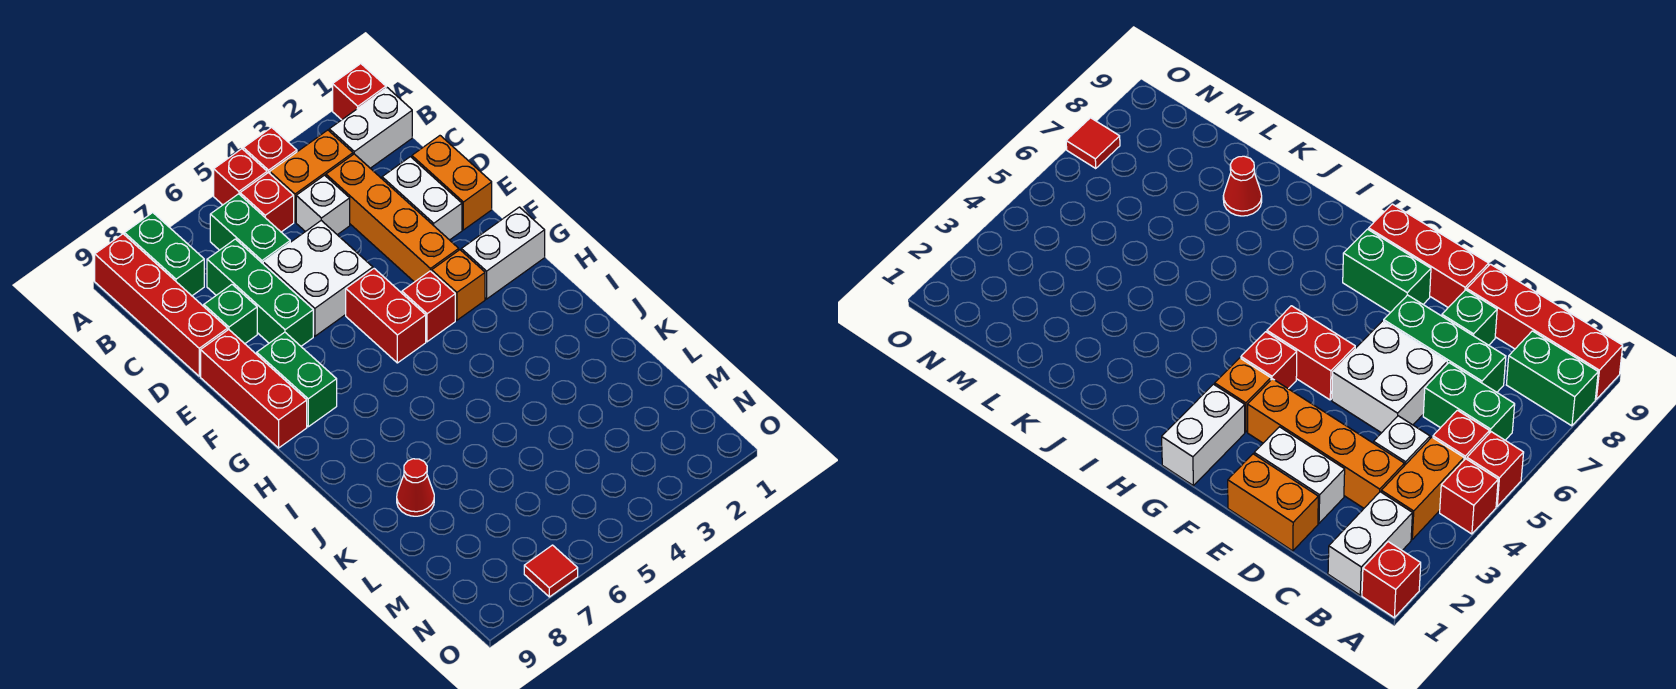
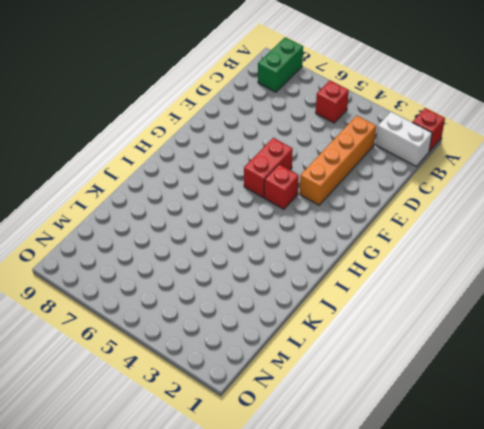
none -> red 1x1 brick [243,127,297,173]
none -> red 1x1 brick [214,149,267,205]
none -> red 1x4 brick [95,234,228,376]

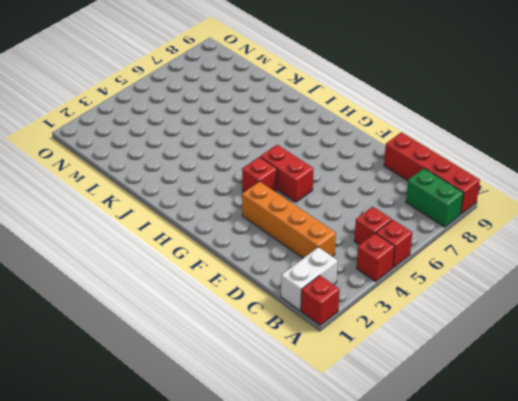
none -> orange 1x2 brick [270,130,353,222]
none -> green 1x2 brick [210,194,290,263]
none -> white 1x1 brick [296,175,350,235]

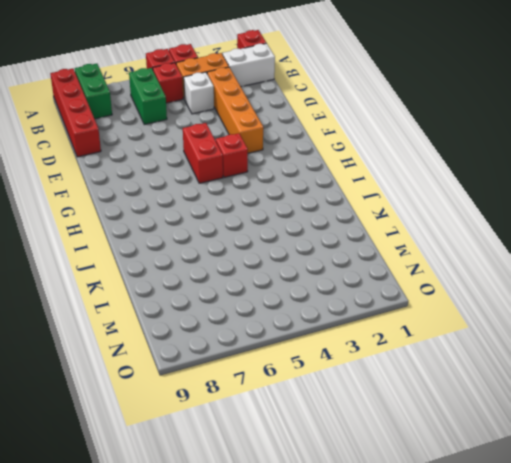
none -> green 1x3 brick [207,239,313,346]
none -> orange 1x2 brick [412,136,492,230]
none -> white 1x2 brick [382,157,462,240]

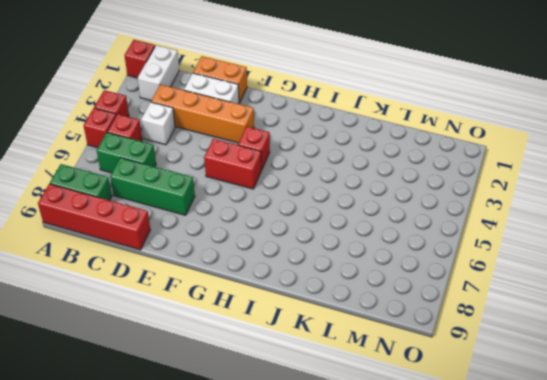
none -> orange 1x2 brick [270,130,353,222]
none -> white 2x2 brick [263,221,373,336]
none -> green 1x1 brick [204,285,257,344]

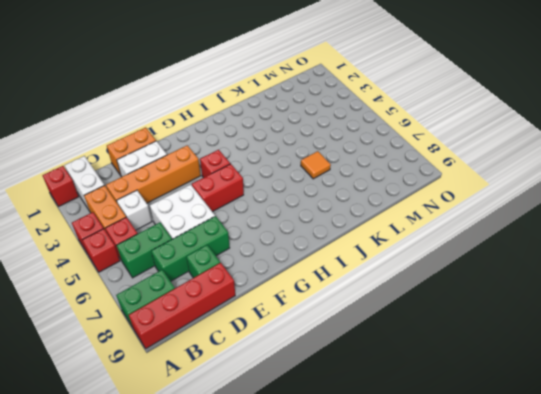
orange 1x1 tile [301,151,331,179] -> none
none -> red 1x3 brick [201,330,307,448]
none -> green 1x2 brick [257,332,337,427]
none -> white 1x2 brick [461,207,545,299]

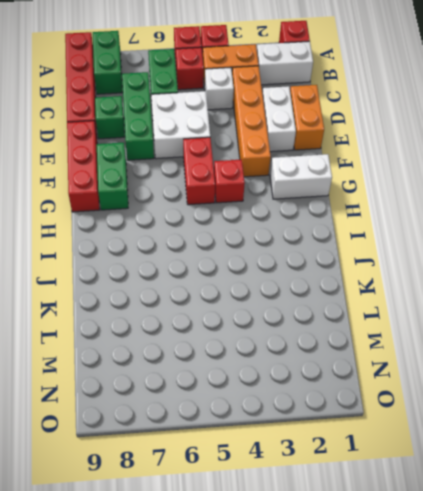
none -> orange 1x1 brick [432,250,485,320]
none -> red 1x1 cone [397,459,434,516]
none -> red 1x1 tile [524,545,578,597]

